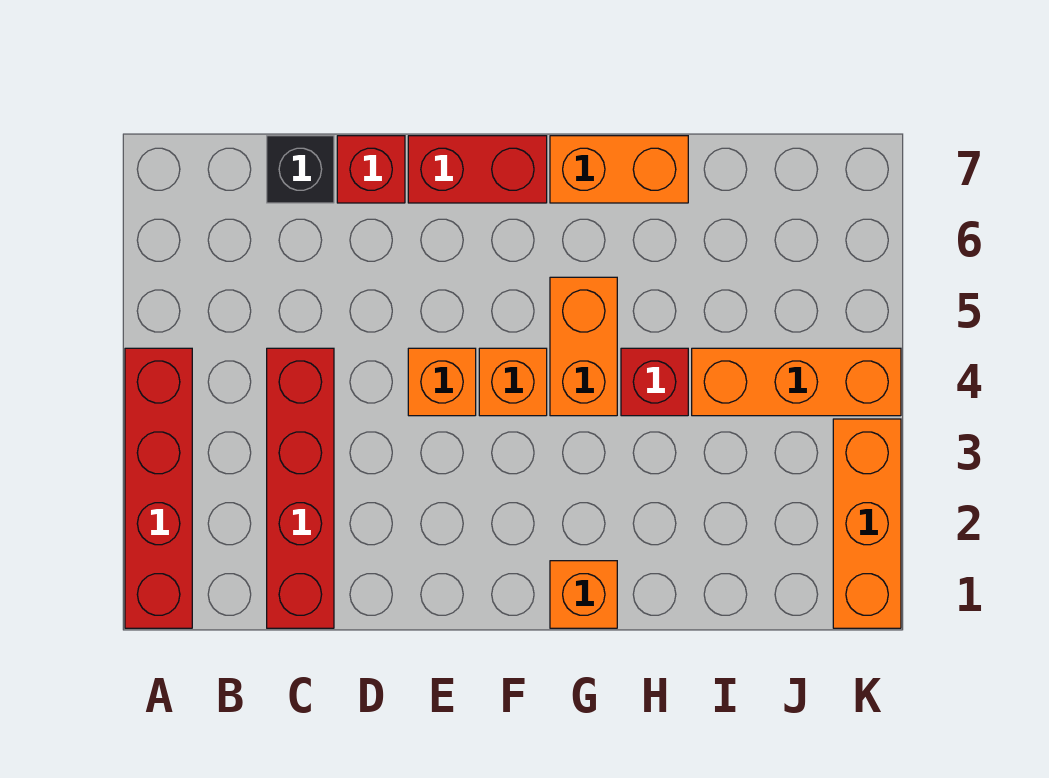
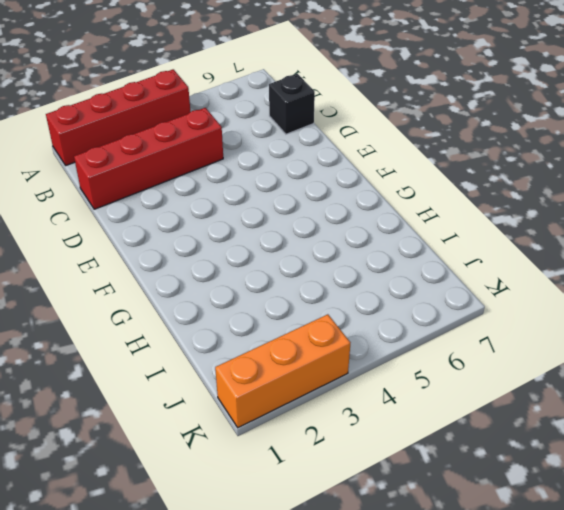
none -> red 1x1 brick [337,136,405,203]
none -> orange 1x1 brick [408,348,476,416]
none -> red 1x2 brick [408,136,547,203]

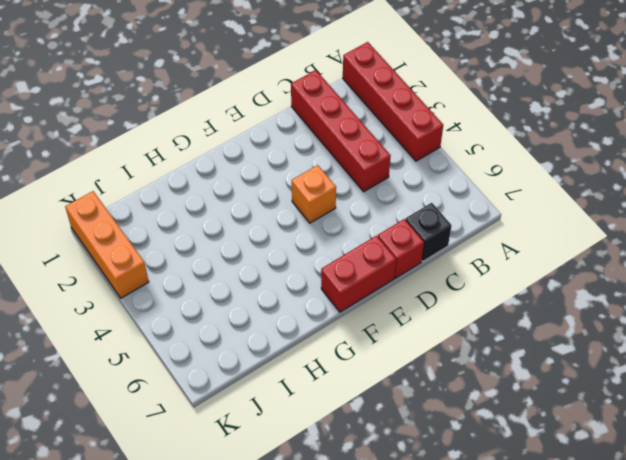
none -> orange 1x1 brick [479,348,547,416]
none -> orange 1x1 brick [550,561,617,628]
none -> orange 1x2 brick [550,277,617,416]

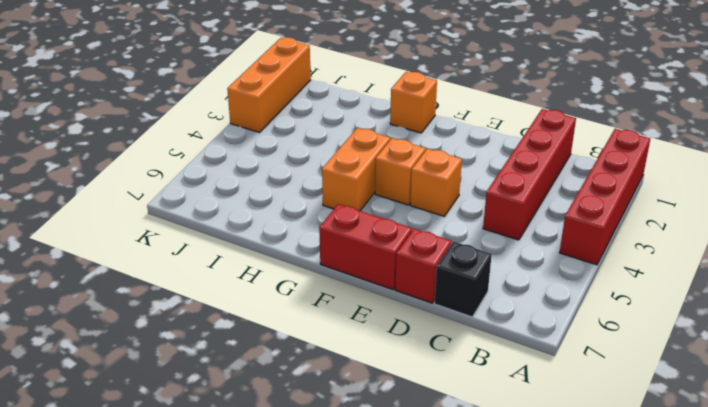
none -> orange 1x2 brick [550,136,688,203]
none -> red 1x1 brick [621,348,688,416]
none -> orange 1x3 brick [692,348,901,416]

